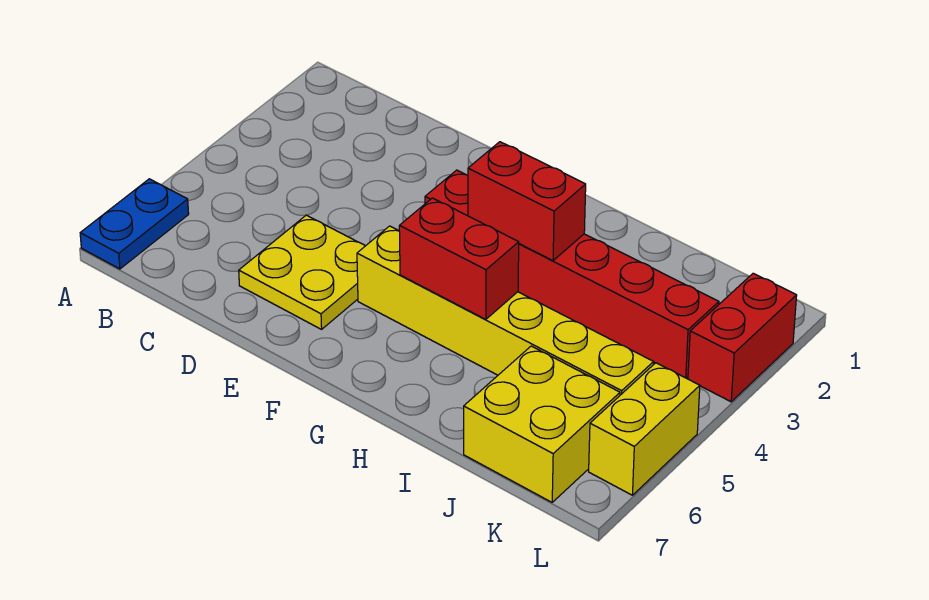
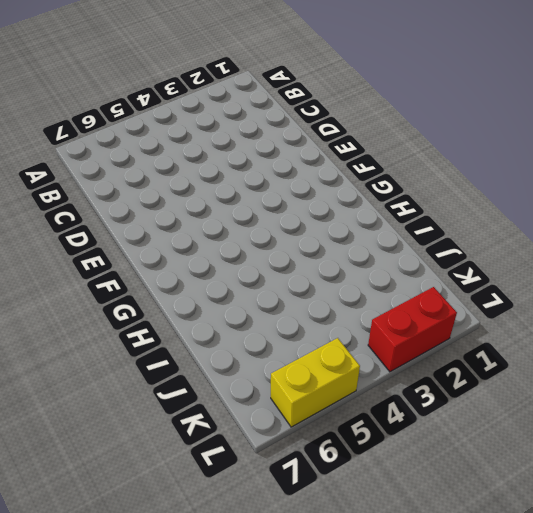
none -> blue 1x2 plate [80,179,189,269]
none -> yellow 2x2 plate [239,215,365,329]

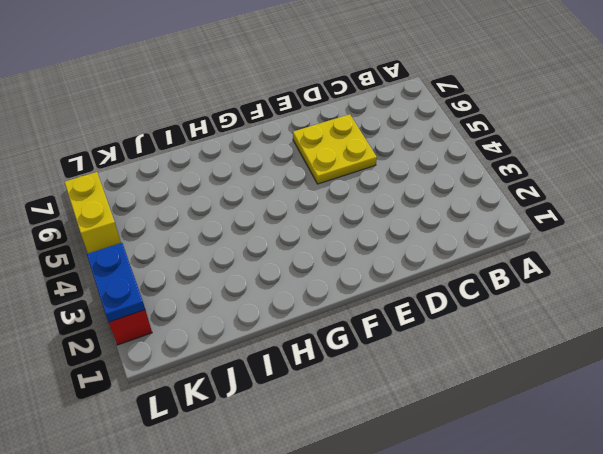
blue 1x2 plate [87,243,145,322] -> blue 1x2 plate moved to [80,179,189,269]
none -> red 1x6 brick [425,170,719,378]
none -> yellow 1x6 brick [357,226,654,395]

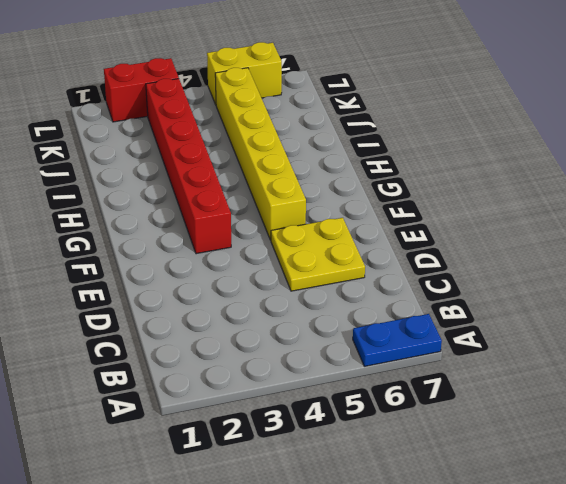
none -> yellow 2x2 brick [464,346,620,502]
none -> red 1x2 brick [468,142,586,261]

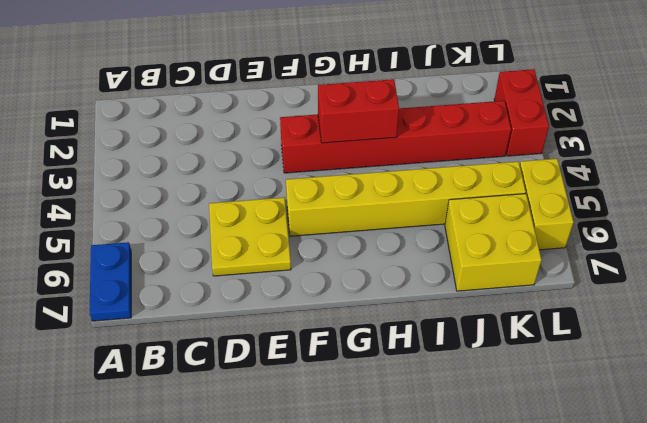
none -> red 1x2 brick [399,198,519,319]

